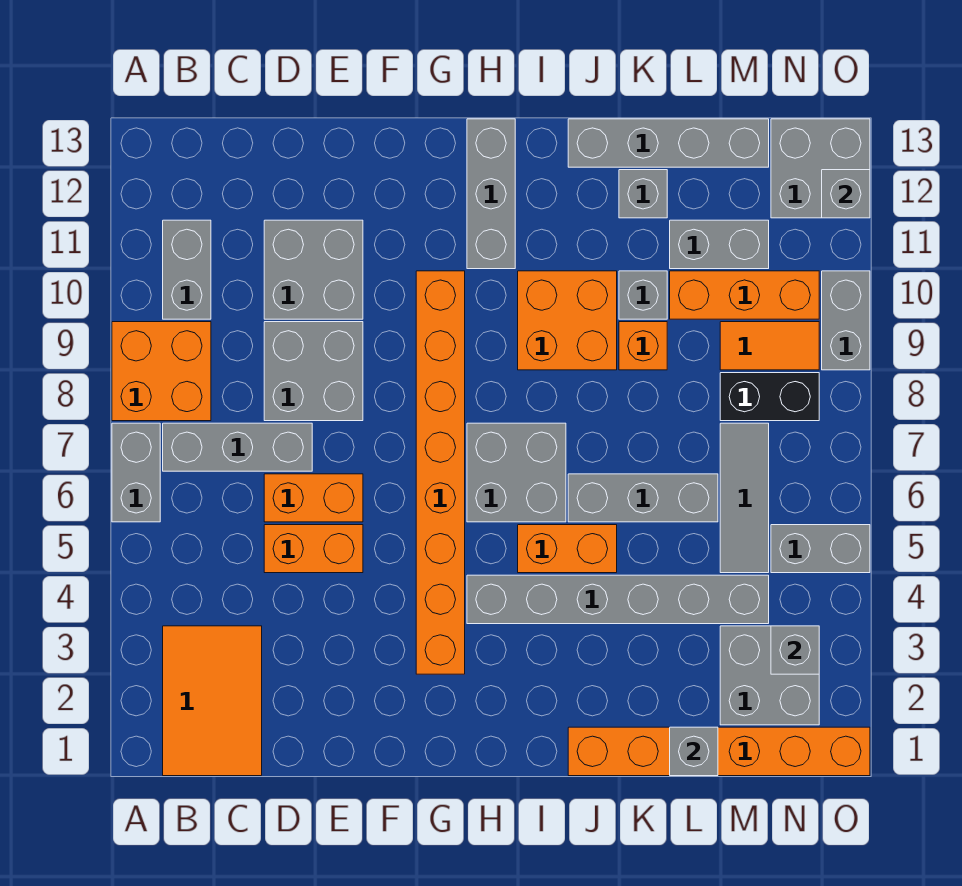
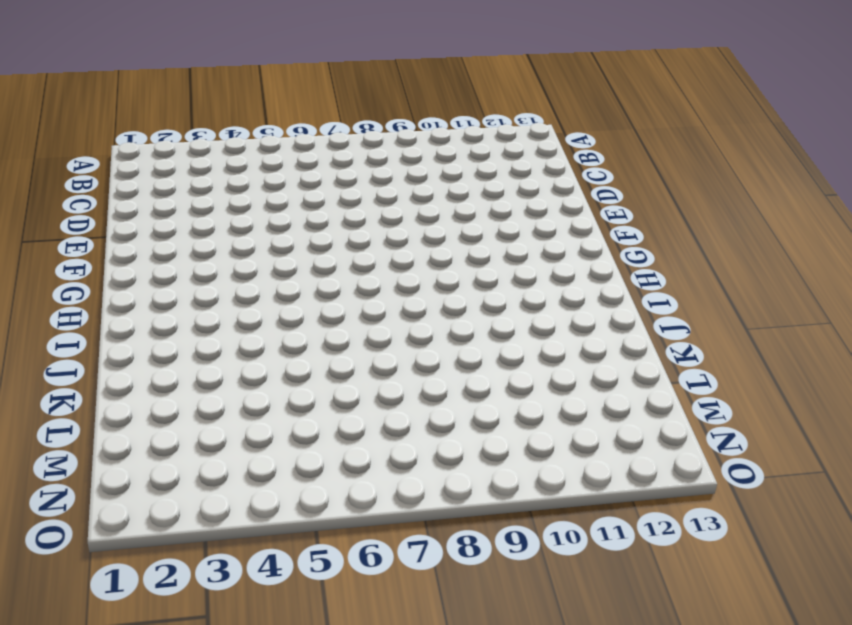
none -> grey 1x2 brick [112,423,160,522]
none -> orange 2x2 brick [112,322,211,421]
none -> orange 2x3 tile [163,626,262,776]
none -> grey 1x3 brick [163,423,312,471]

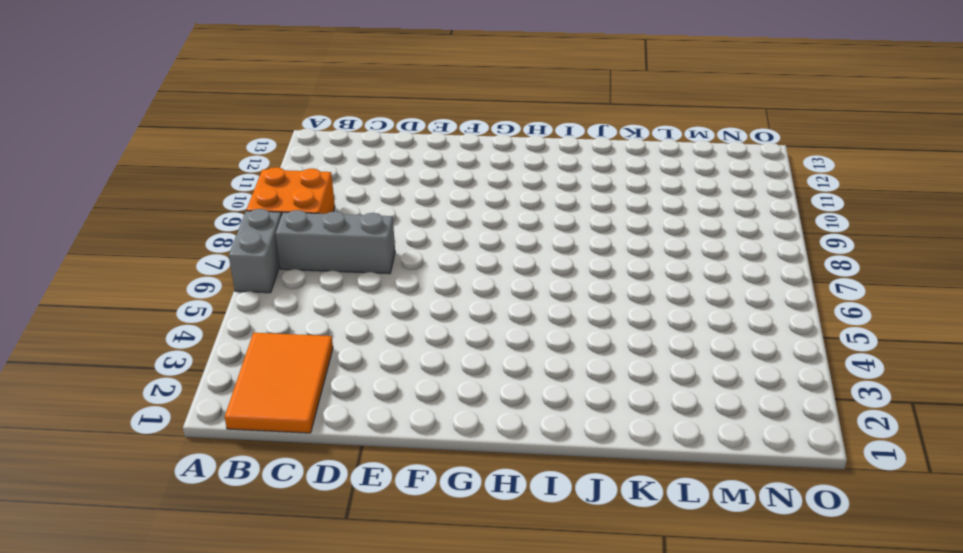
none -> grey 1x2 brick [163,220,211,319]
none -> orange 1x2 brick [264,525,363,573]
none -> orange 1x2 brick [264,474,363,522]
none -> grey 2x2 brick [264,322,363,421]

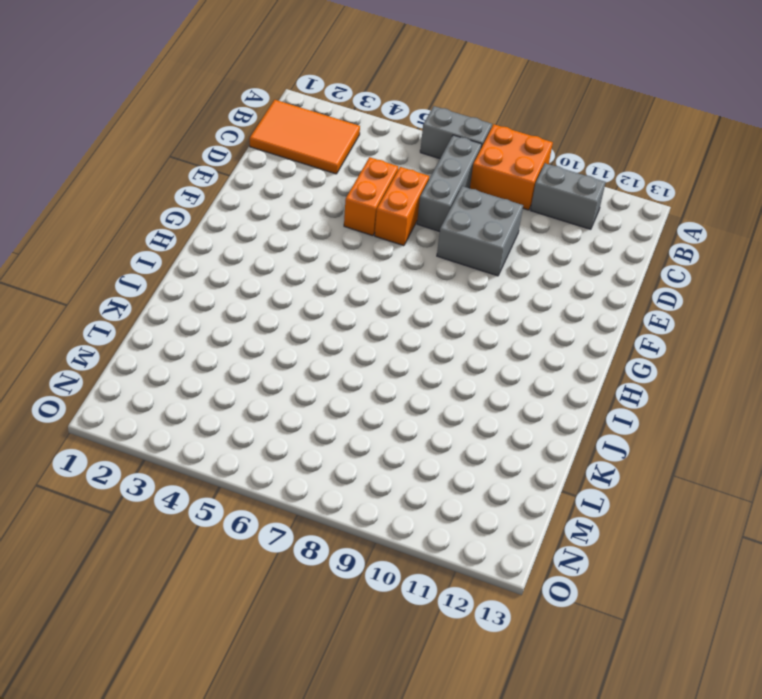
none -> grey 2x2 brick [264,220,363,319]
none -> orange 1x8 brick [416,271,465,674]
none -> grey 1x6 brick [467,575,769,624]
none -> grey 2x2 brick [467,423,566,522]

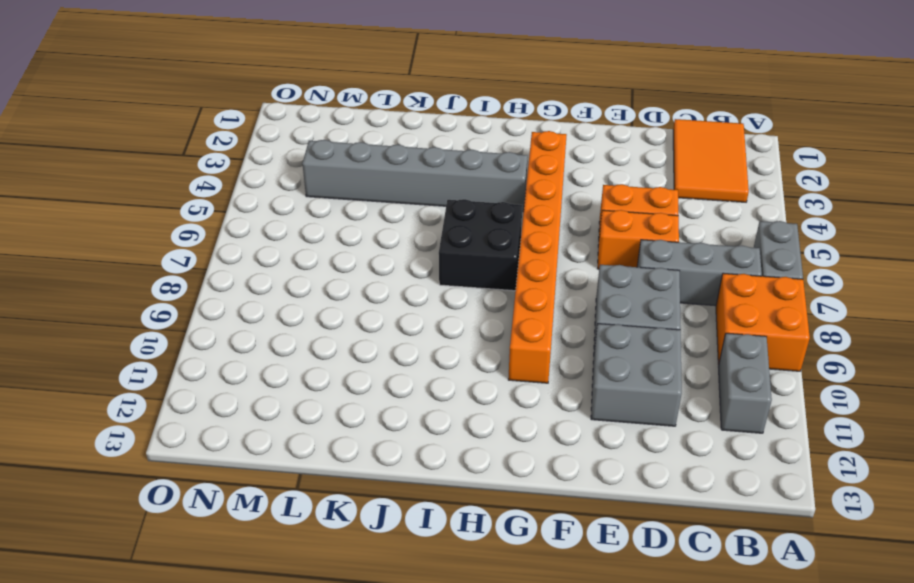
black 2x2 brick [439,199,522,291] -> grey 2x2 brick [467,423,566,522]
none -> grey 1x3 brick [467,119,515,269]
none -> orange 1x2 brick [518,525,617,573]
none -> orange 2x2 brick [518,271,617,370]
none -> orange 1x6 brick [568,727,870,776]

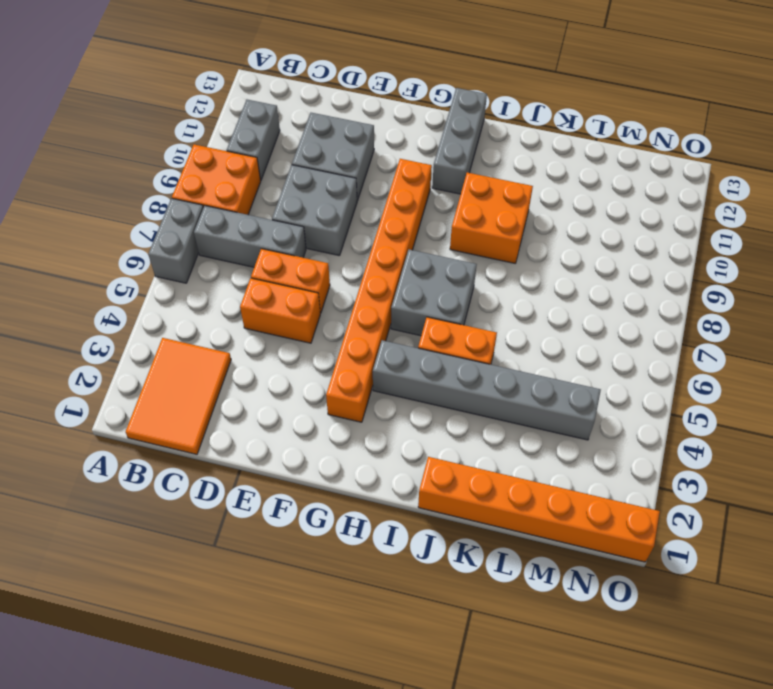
none -> grey 1x3 brick [568,474,718,522]
none -> grey 1x4 brick [568,119,769,167]
none -> orange 1x1 brick [619,322,667,370]
none -> grey 1x1 brick [619,271,667,319]

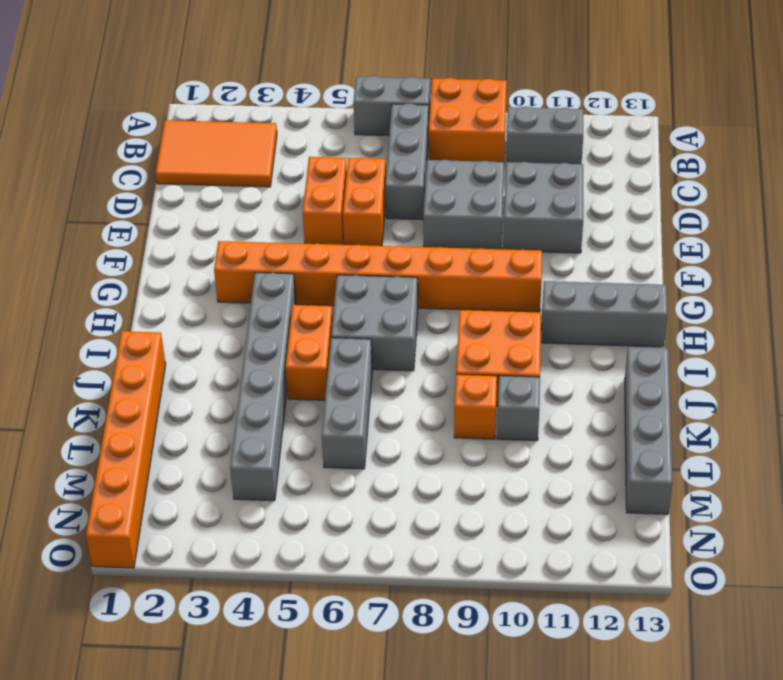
none -> grey 1x1 brick [619,170,667,218]
none -> orange 1x3 brick [670,271,819,319]
none -> grey 1x2 brick [670,220,769,269]
none -> grey 2x2 brick [720,626,819,725]

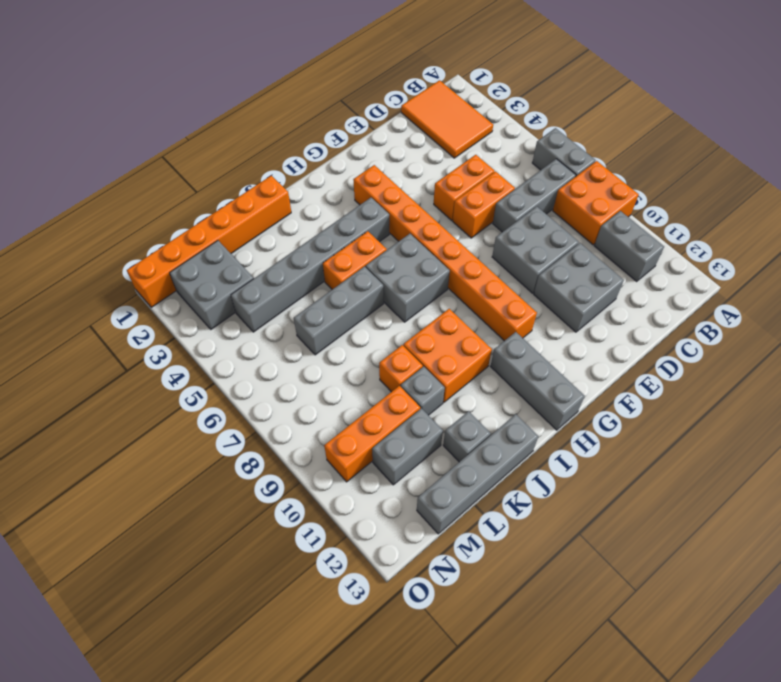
none -> grey 1x3 tile [720,423,769,573]
none -> black 1x2 brick [720,373,819,421]
none -> orange 1x2 tile [720,322,819,370]
none -> grey 1x2 brick [771,525,870,573]

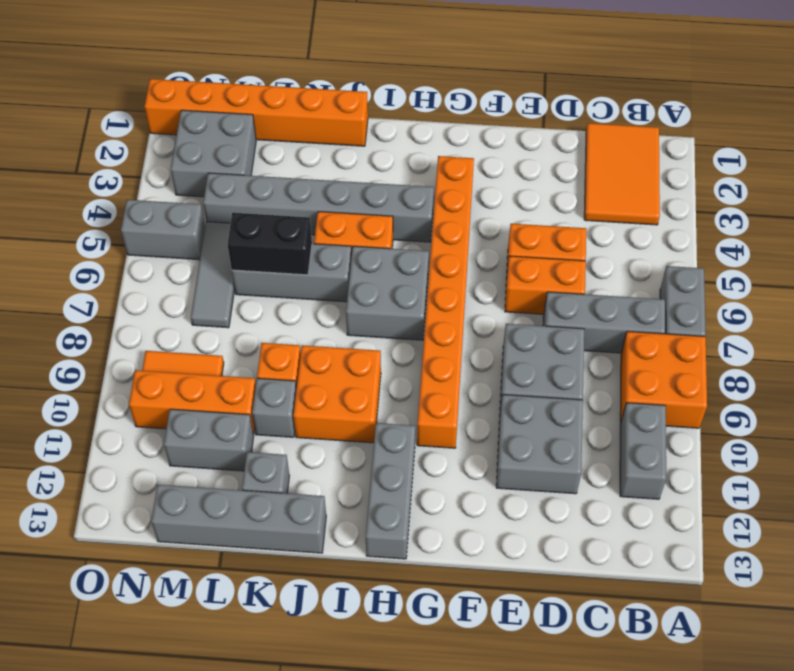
black 1x2 brick [227,213,312,275] -> black 1x2 brick moved to [720,373,819,421]
none -> grey 2x2 brick [771,119,870,218]
none -> grey 1x2 brick [822,271,870,370]
none -> grey 1x1 brick [670,727,718,776]
none -> grey 1x1 brick [771,626,819,674]

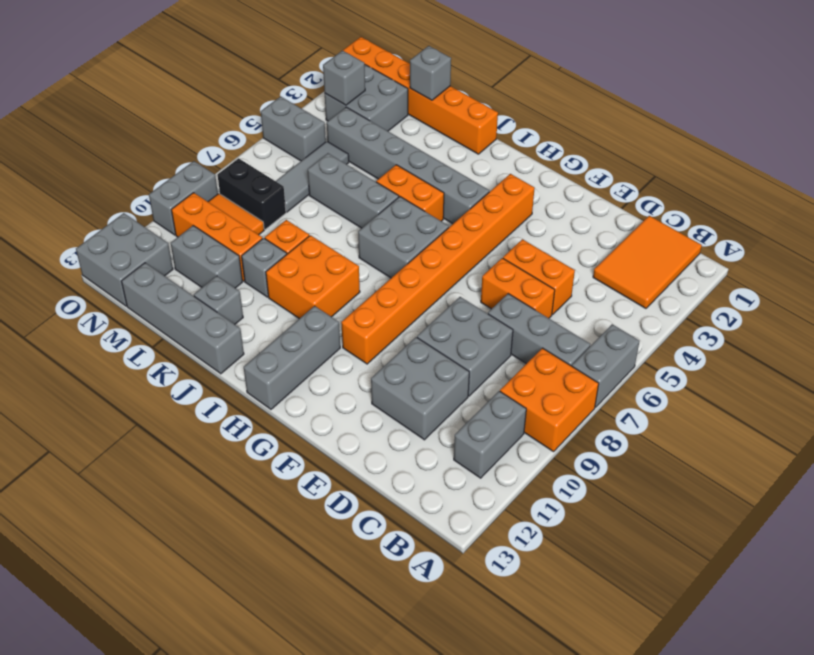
none -> grey 1x1 brick [822,170,870,218]

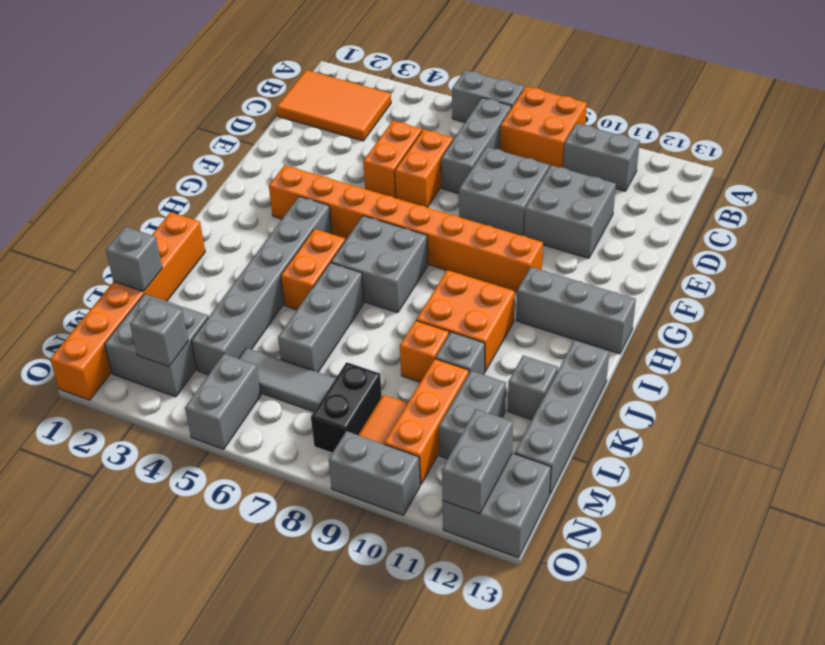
grey 1x2 brick [442,409,513,514] -> grey 1x1 brick [822,170,870,218]

